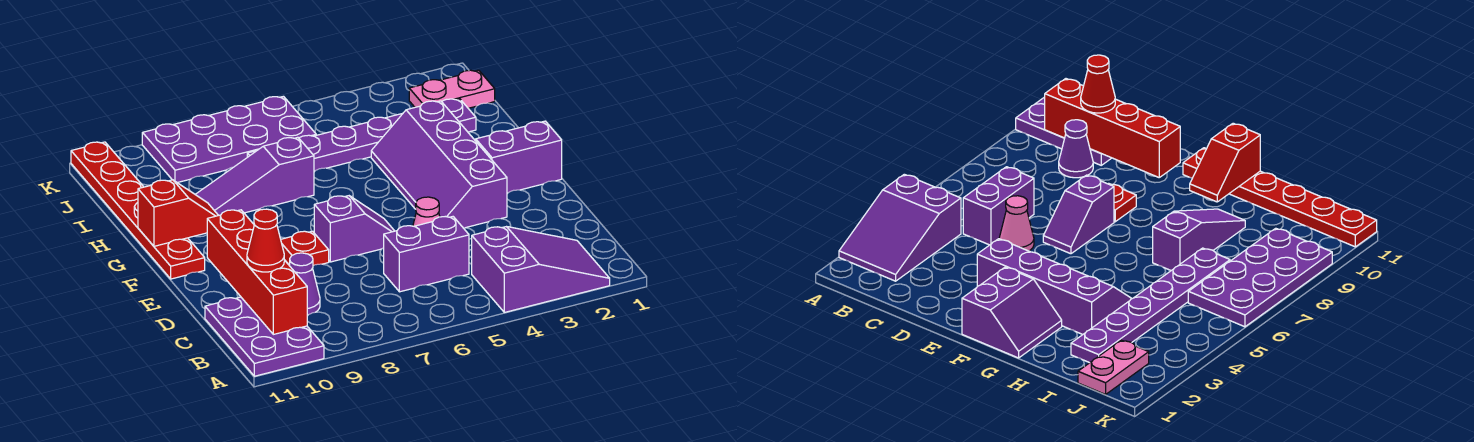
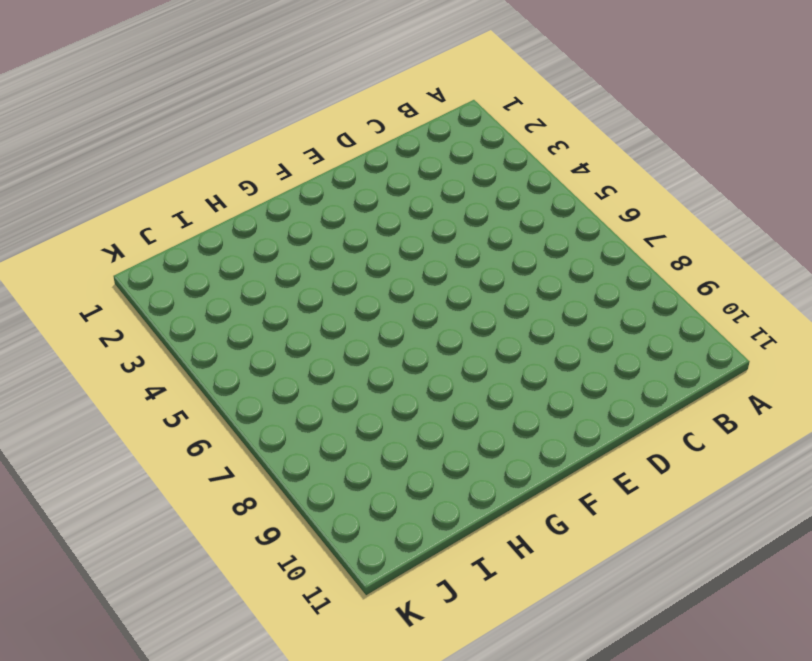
none -> purple 2x3 slope [472,227,610,312]
none -> purple 2x3 plate [205,297,324,376]
none -> purple 1x2 brick [384,217,469,292]

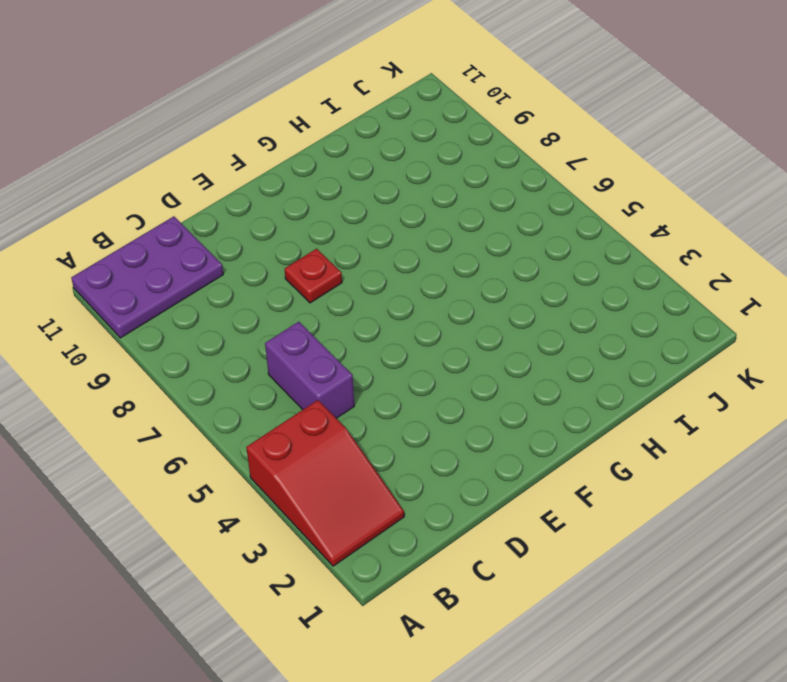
red 2x3 slope [246,400,404,566] -> purple 2x3 slope [472,227,610,312]
none -> purple 1x1 cone [290,253,320,315]
none -> pink 1x1 cone [413,197,440,226]
none -> purple 2x4 slope [371,101,507,228]

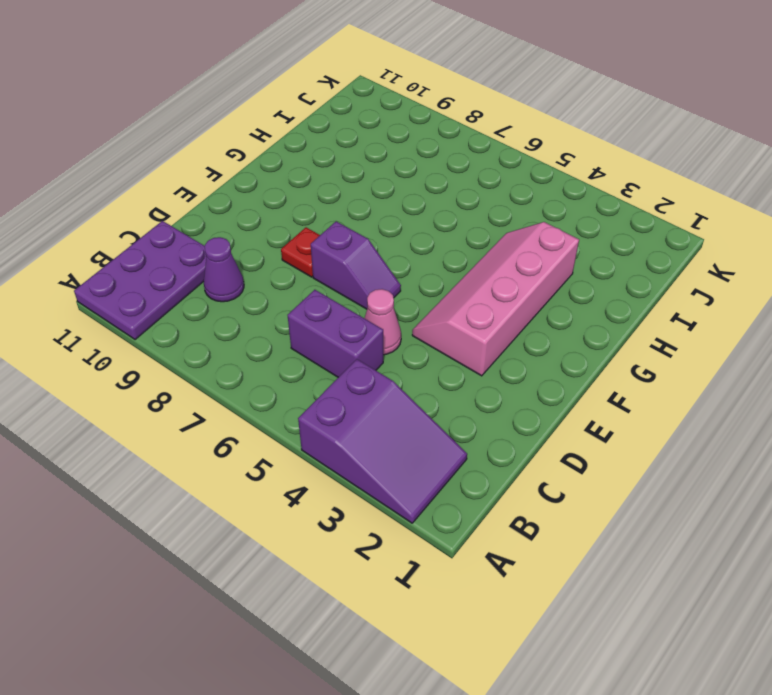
pink 2x4 slope [412,222,579,376] -> purple 2x4 slope [371,101,507,228]
none -> purple 2x2 slope [475,121,562,193]
none -> red 1x6 plate [71,142,205,279]
none -> purple 1x3 slope [195,137,314,215]

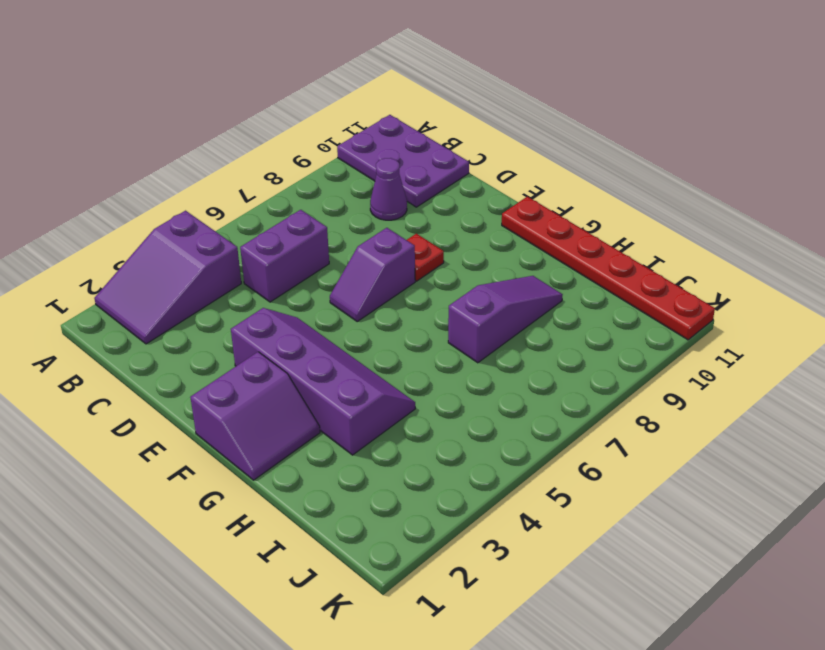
none -> pink 1x1 cone [413,197,440,226]
none -> purple 1x6 plate [247,99,476,171]
none -> pink 1x2 plate [409,70,495,108]

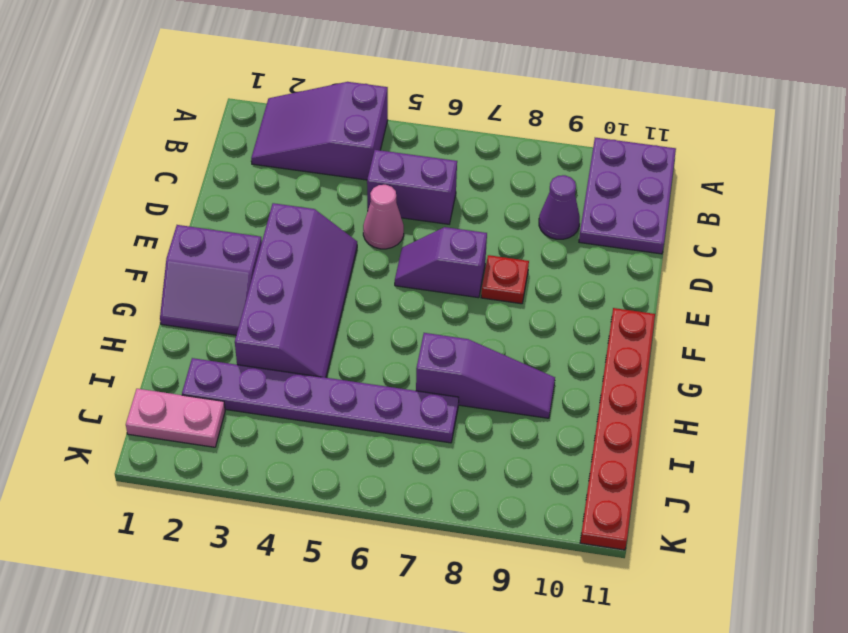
none -> purple 2x4 plate [142,96,316,183]
none -> red 1x4 brick [207,210,307,334]
none -> red 1x2 slope [138,180,218,246]

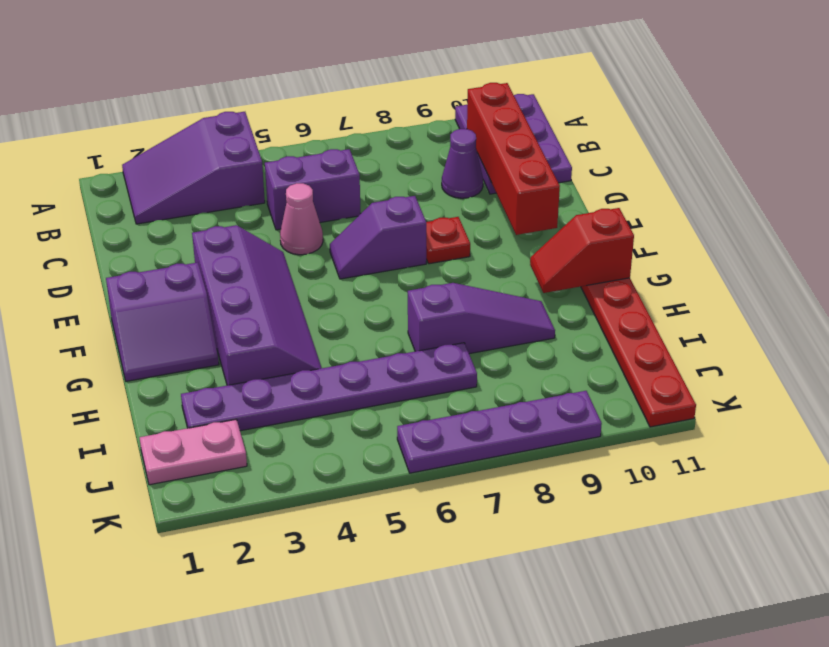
purple 1x4 plate [397,391,602,473] -> purple 2x4 plate [142,96,316,183]
none -> red 1x1 cone [247,209,284,272]

